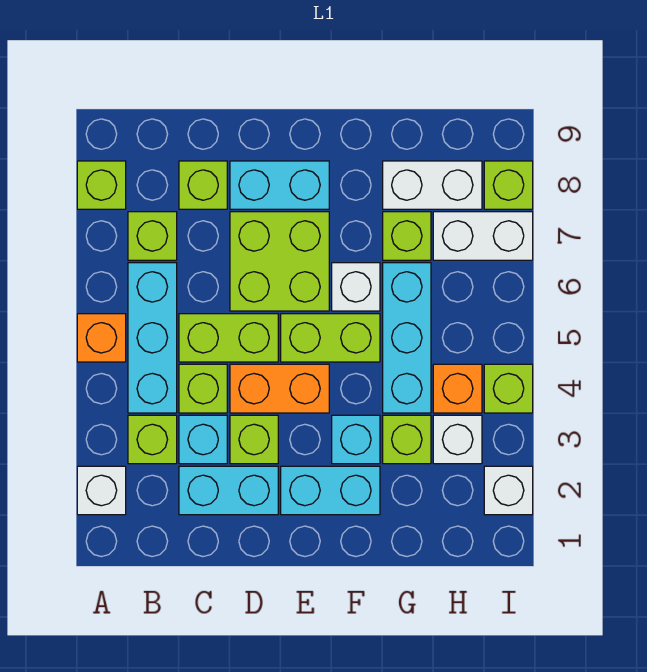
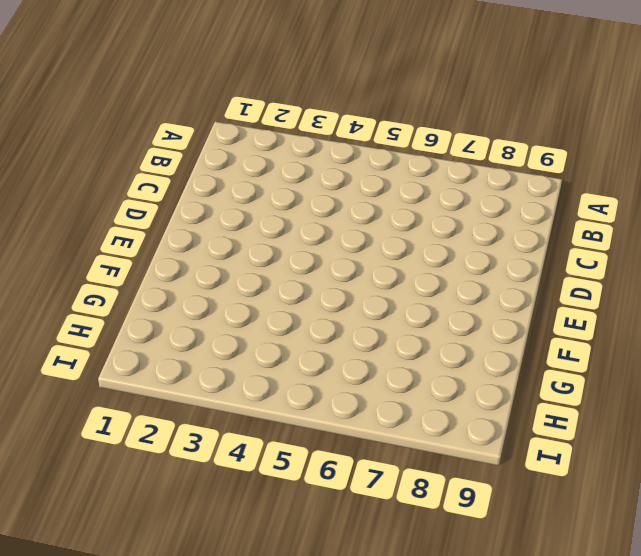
none -> white 1x1 brick [77,466,126,515]
none -> orange 1x1 brick [77,314,126,362]
none -> lime 1x1 brick [77,161,126,209]

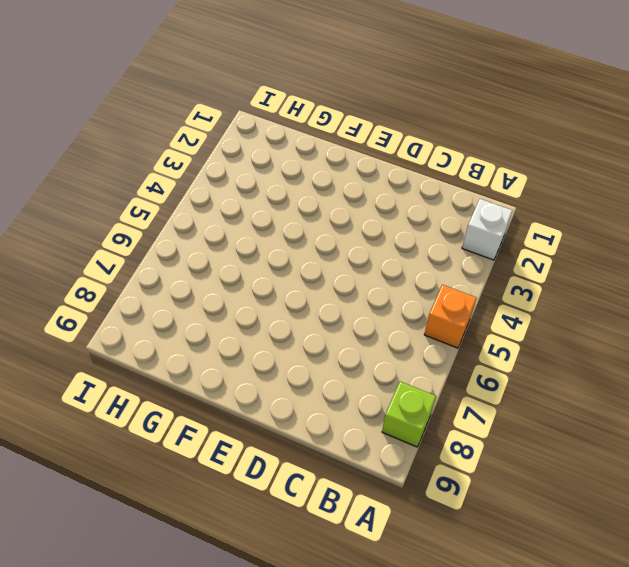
none -> lime 1x1 brick [128,415,177,464]
none -> cyan 1x3 brick [128,263,177,413]
none -> lime 1x1 brick [128,212,177,260]

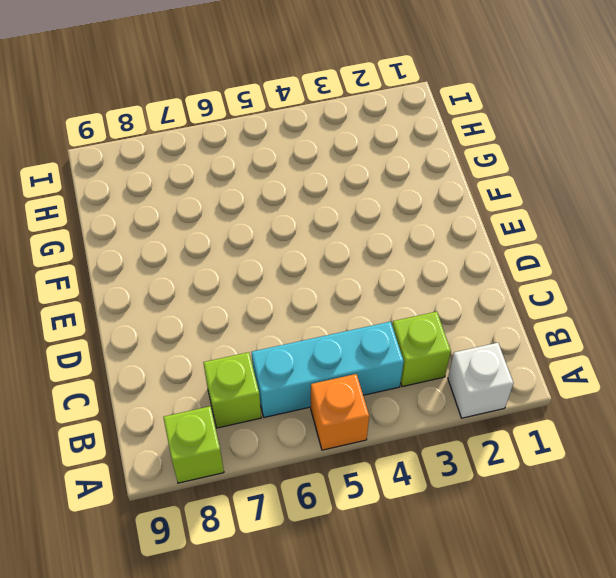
none -> cyan 1x2 brick [179,466,278,515]
none -> cyan 1x1 brick [179,415,227,464]
none -> lime 1x1 brick [179,364,227,413]

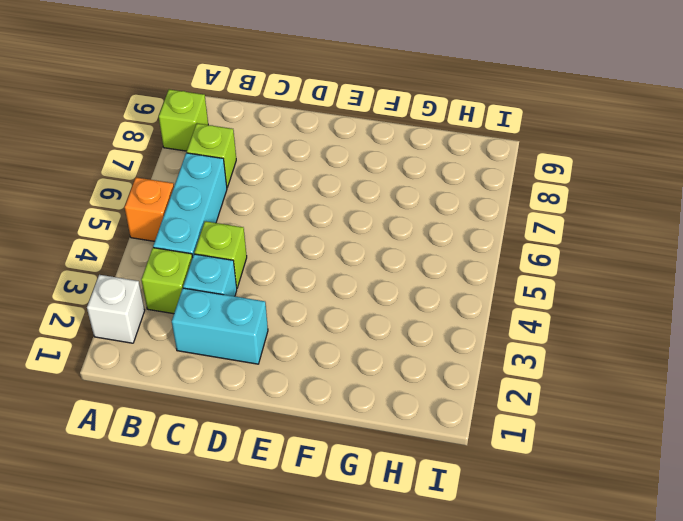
none -> lime 1x2 brick [179,314,278,362]
none -> lime 1x1 brick [179,161,227,209]
none -> lime 1x1 brick [230,415,278,464]

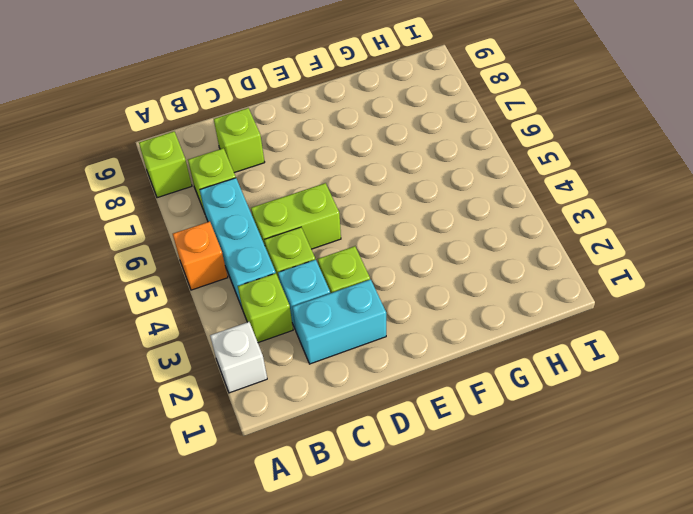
none -> orange 1x2 brick [230,364,329,413]
none -> lime 2x2 brick [230,212,329,311]
none -> cyan 1x2 brick [230,161,329,209]

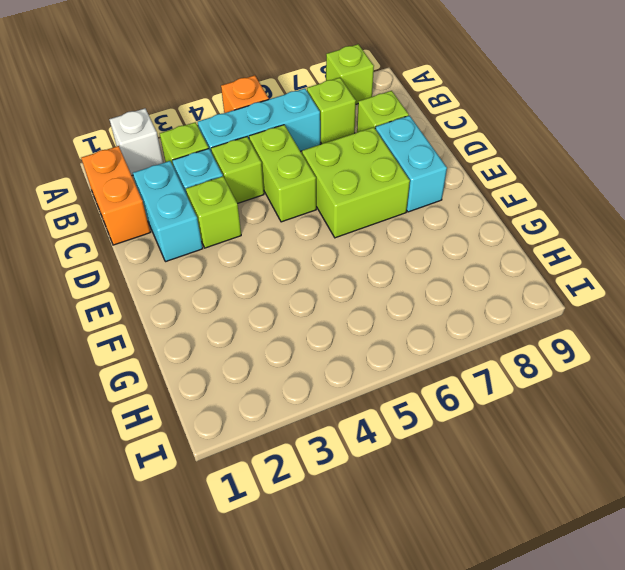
orange 1x2 brick [81,146,150,245] -> orange 1x2 brick moved to [230,364,329,413]
none -> cyan 1x2 brick [281,466,380,515]
none -> lime 1x2 brick [281,314,380,362]
none -> cyan 1x1 brick [332,415,380,464]

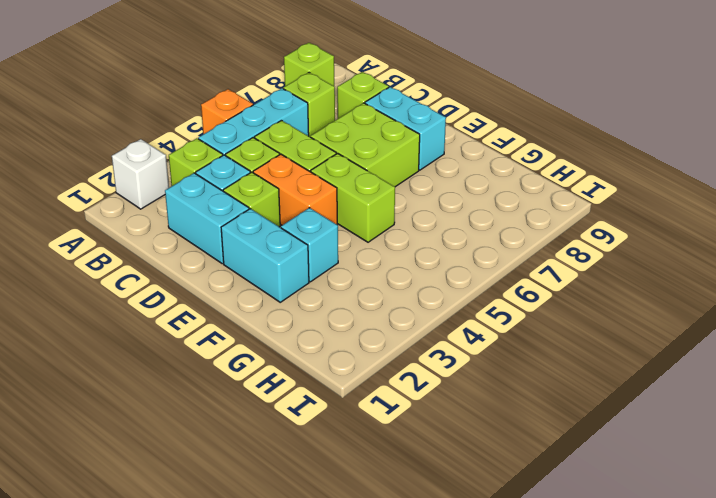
none -> white 1x1 brick [332,263,380,311]
none -> lime 1x1 brick [383,415,431,464]
none -> cyan 1x3 brick [383,263,431,413]

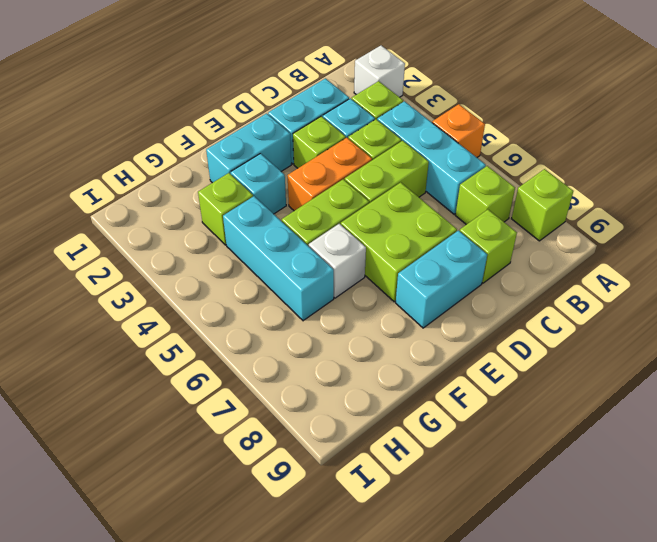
none -> lime 1x1 brick [383,212,431,260]
none -> white 1x2 brick [383,161,482,209]
none -> white 1x1 brick [433,415,482,464]

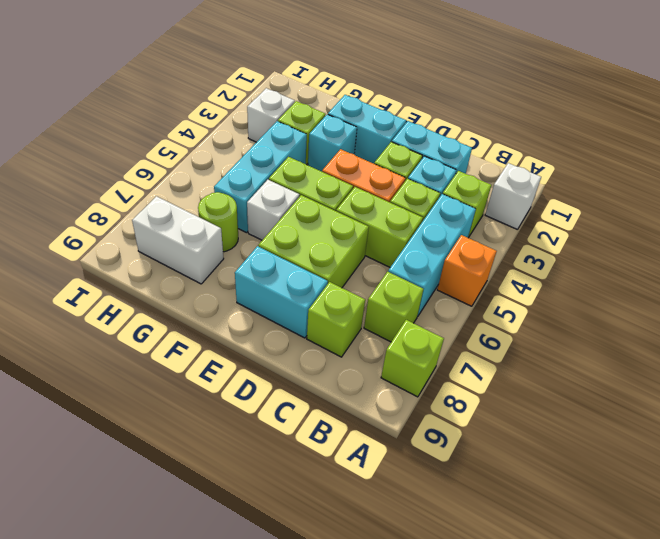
lime 1x1 round brick [198,192,238,252] -> lime 1x1 brick [383,212,431,260]
none -> orange 1x1 brick [433,364,482,413]
none -> white 1x2 brick [433,212,533,260]
none -> white 1x1 brick [484,466,533,515]

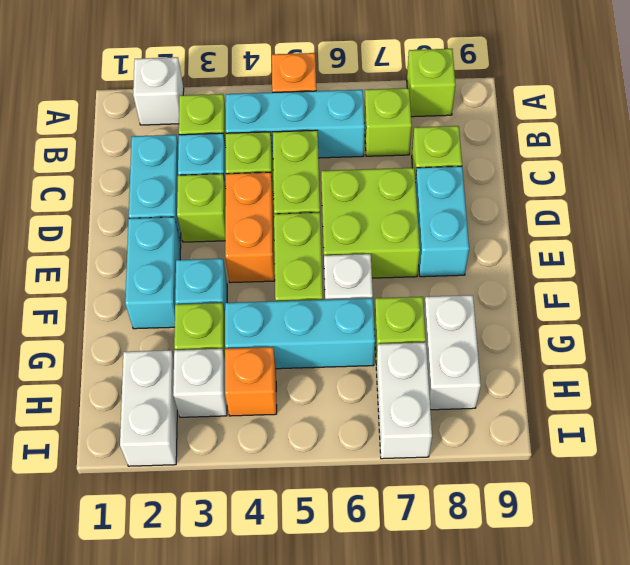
white 1x2 brick [120,350,177,466] -> white 1x1 brick [484,466,533,515]
none -> lime 1x1 brick [484,364,533,413]
none -> lime 1x1 brick [484,161,533,209]

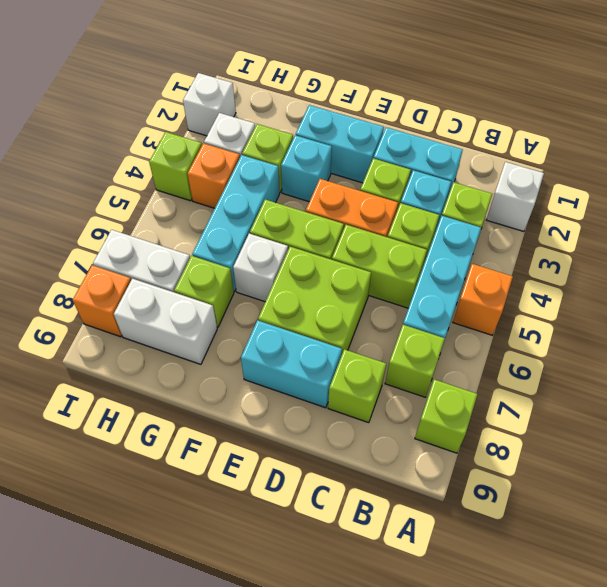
orange 1x1 brick [73,265,131,337] -> lime 1x1 brick [484,161,533,209]

